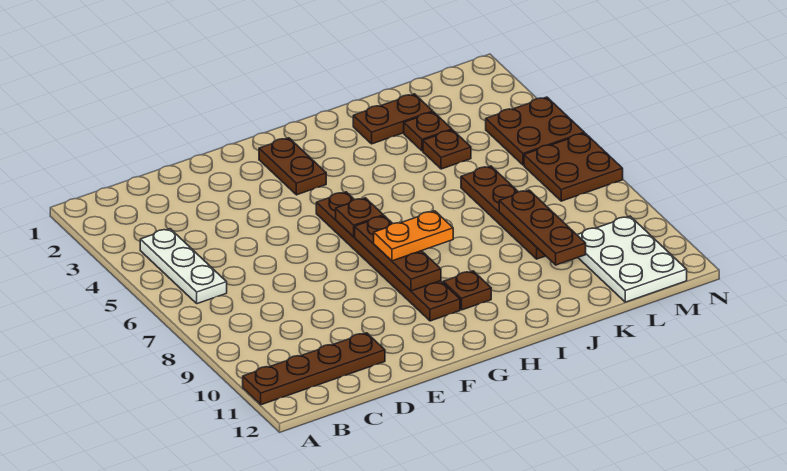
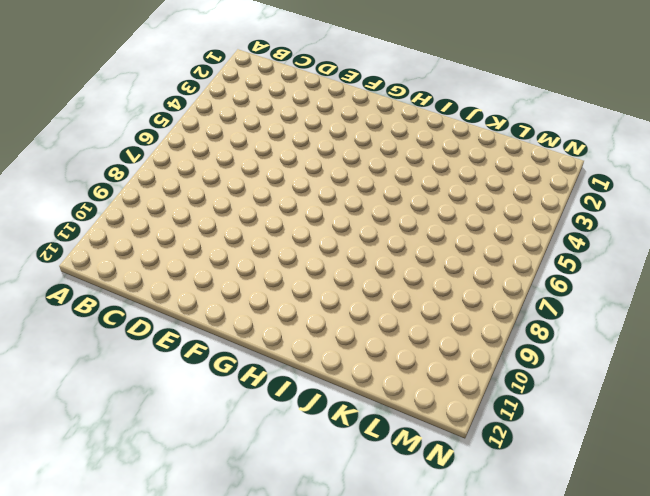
none -> brown 1x4 plate [243,333,385,405]
none -> white 1x3 plate [140,229,227,304]
none -> brown 1x2 plate [259,138,326,195]

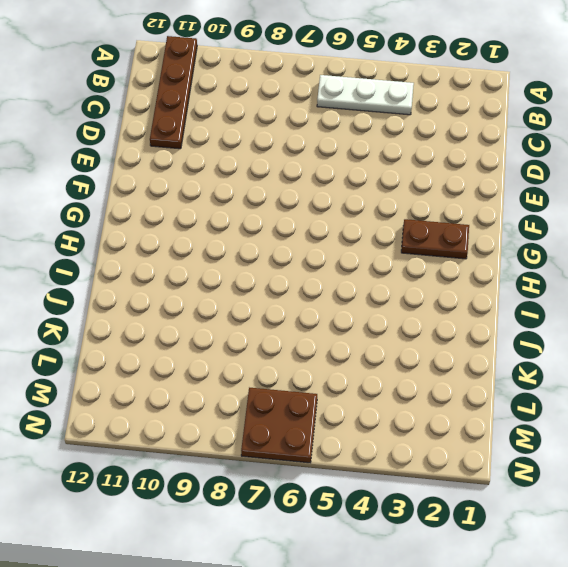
none -> brown 1x6 plate [316,192,460,321]
none -> brown 1x1 plate [443,271,491,310]
none -> brown 1x2 plate [353,94,433,144]

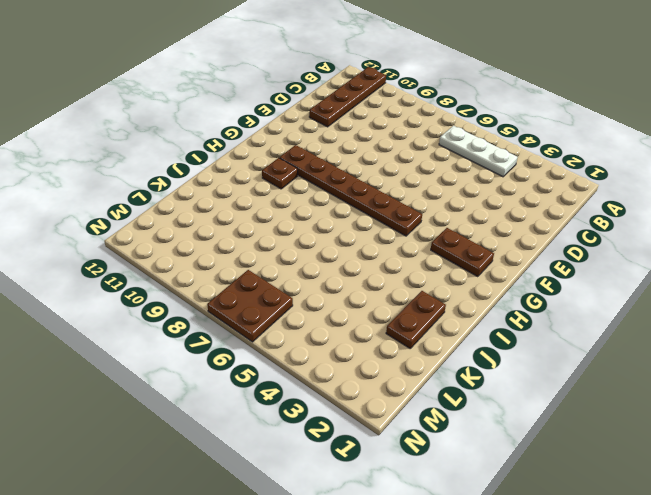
none -> brown 1x1 plate [404,112,452,151]
none -> brown 1x1 plate [423,130,471,169]
none -> brown 1x4 plate [461,166,545,259]

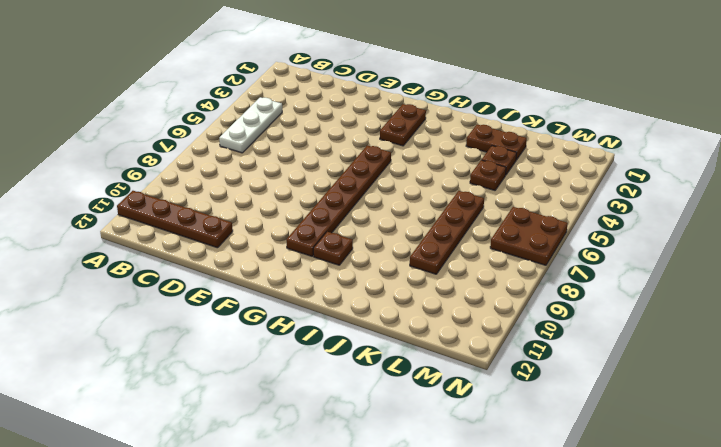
none -> white 2x3 plate [577,216,687,302]
none -> brown 2x2 plate [486,97,584,165]
none -> brown 1x1 plate [336,198,384,237]

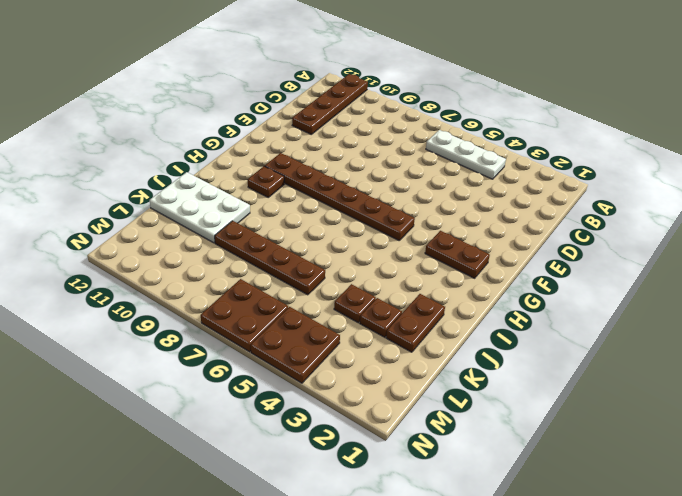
white 2x3 plate [150,172,250,243] -> white 2x3 plate moved to [577,216,687,302]
none -> brown 1x1 plate [336,198,384,237]
none -> brown 1x3 plate [355,216,441,291]
none -> brown 1x3 plate [499,190,586,265]

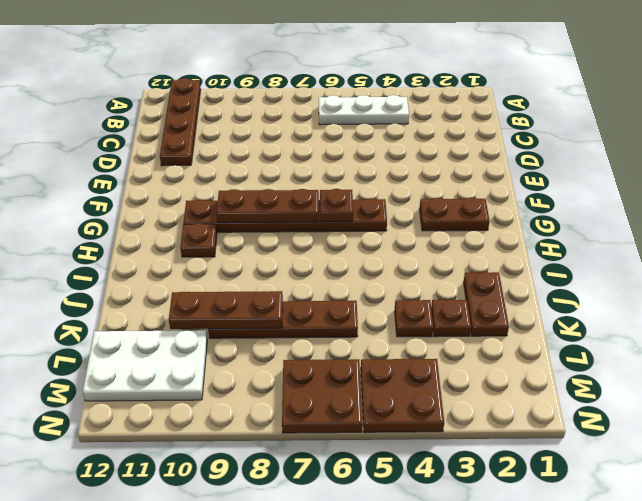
none -> orange 1x2 plate [374,211,453,261]

